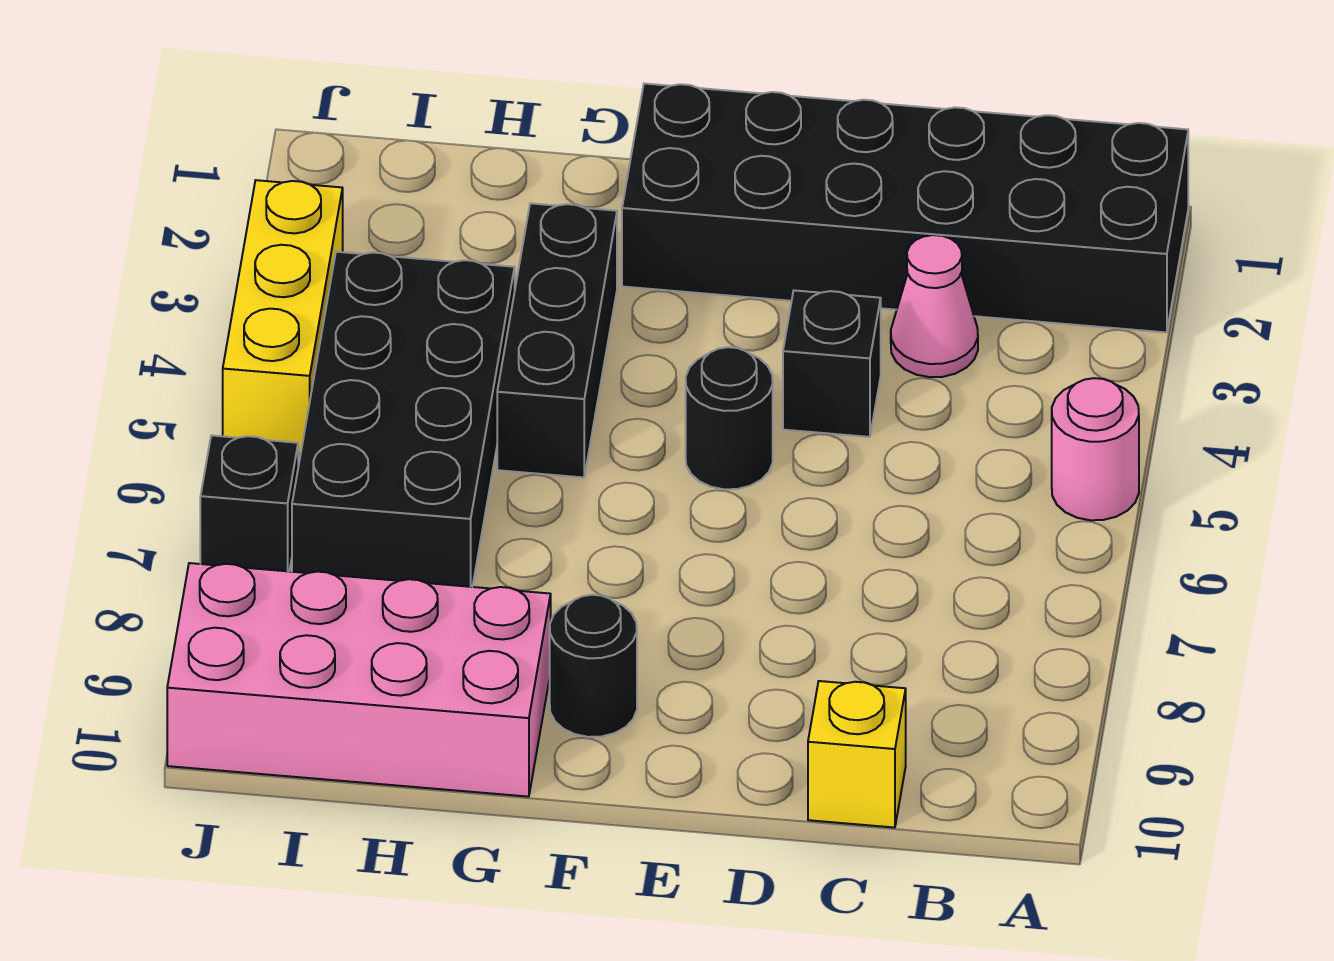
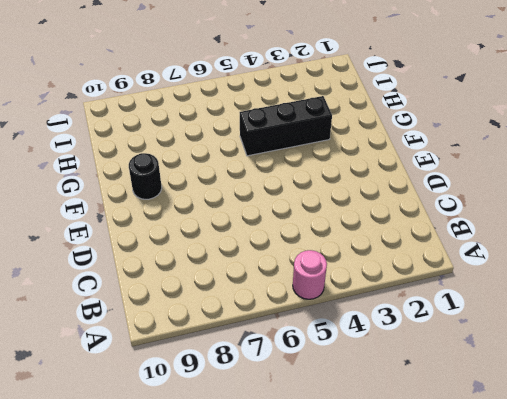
none -> black 2x6 brick [622,84,1188,333]
none -> pink 1x1 cone [891,235,978,377]
none -> yellow 1x1 brick [808,681,906,828]

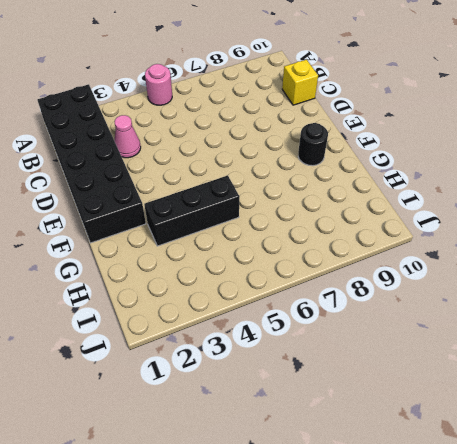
none -> black 1x1 brick [783,290,881,437]
none -> black 1x1 round brick [686,347,773,489]
none -> pink 2x4 brick [167,563,551,797]

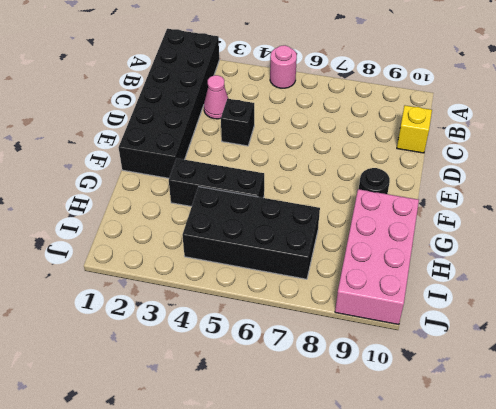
none -> black 1x1 round brick [686,347,773,489]
none -> yellow 1x3 brick [223,180,343,454]
none -> black 1x1 brick [200,435,298,571]

